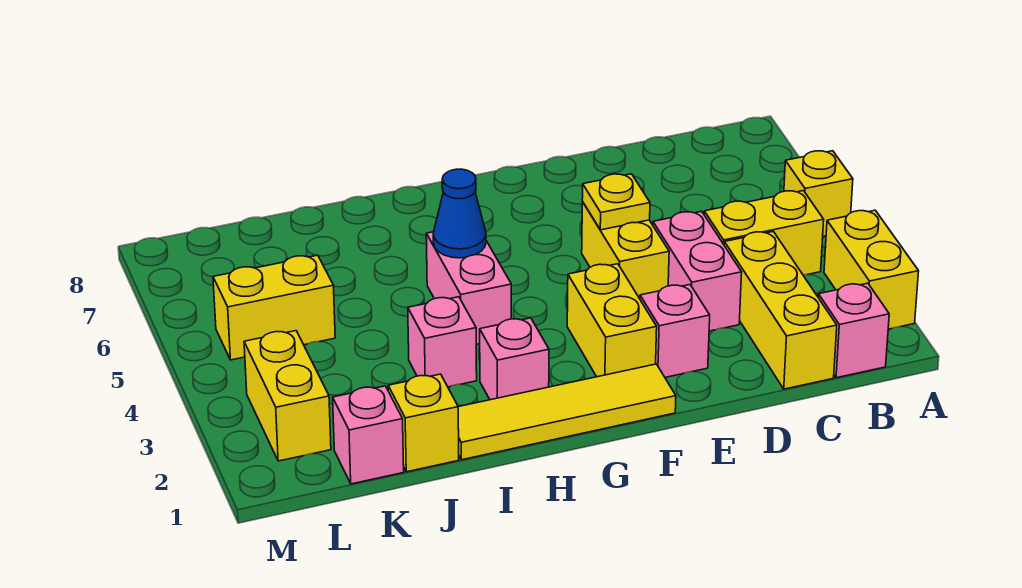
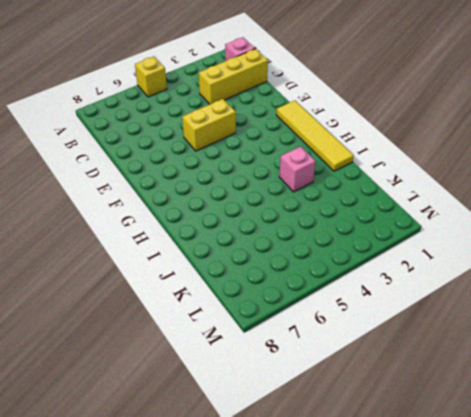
none -> yellow 1x2 brick [824,210,919,329]
none -> yellow 1x2 brick [704,191,824,275]
none -> pink 1x2 brick [653,211,742,331]

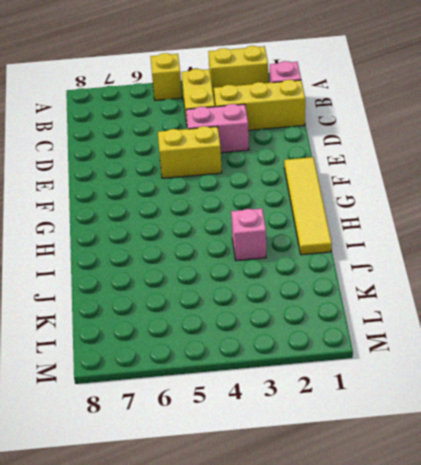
none -> pink 1x1 brick [640,285,710,377]
none -> yellow 1x2 brick [567,264,657,377]
none -> pink 1x1 brick [480,318,549,400]

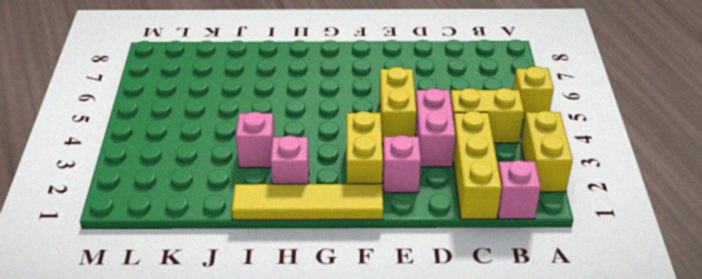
none -> pink 1x2 brick [426,232,511,344]
none -> yellow 1x1 brick [388,374,459,472]
none -> pink 1x1 brick [333,386,404,484]

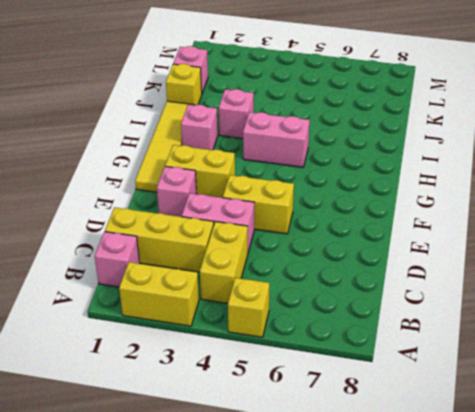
none -> yellow 1x2 brick [213,255,335,360]
none -> yellow 1x2 brick [244,331,331,461]
none -> yellow 1x1 plate [582,174,650,230]

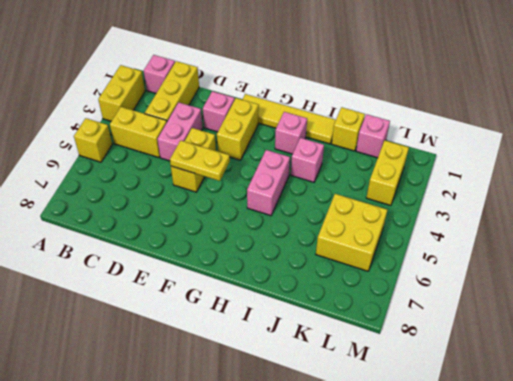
yellow 1x2 plate [170,140,230,181] -> yellow 1x1 plate [582,174,650,230]
yellow 2x2 brick [316,194,387,271] -> yellow 1x2 brick [213,255,335,360]
none -> blue 1x1 cone [433,169,486,258]

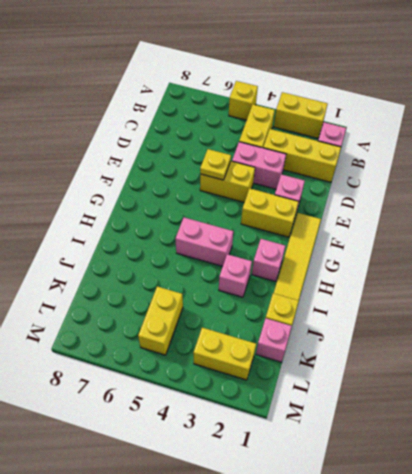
none -> blue 1x1 cone [433,169,486,258]

